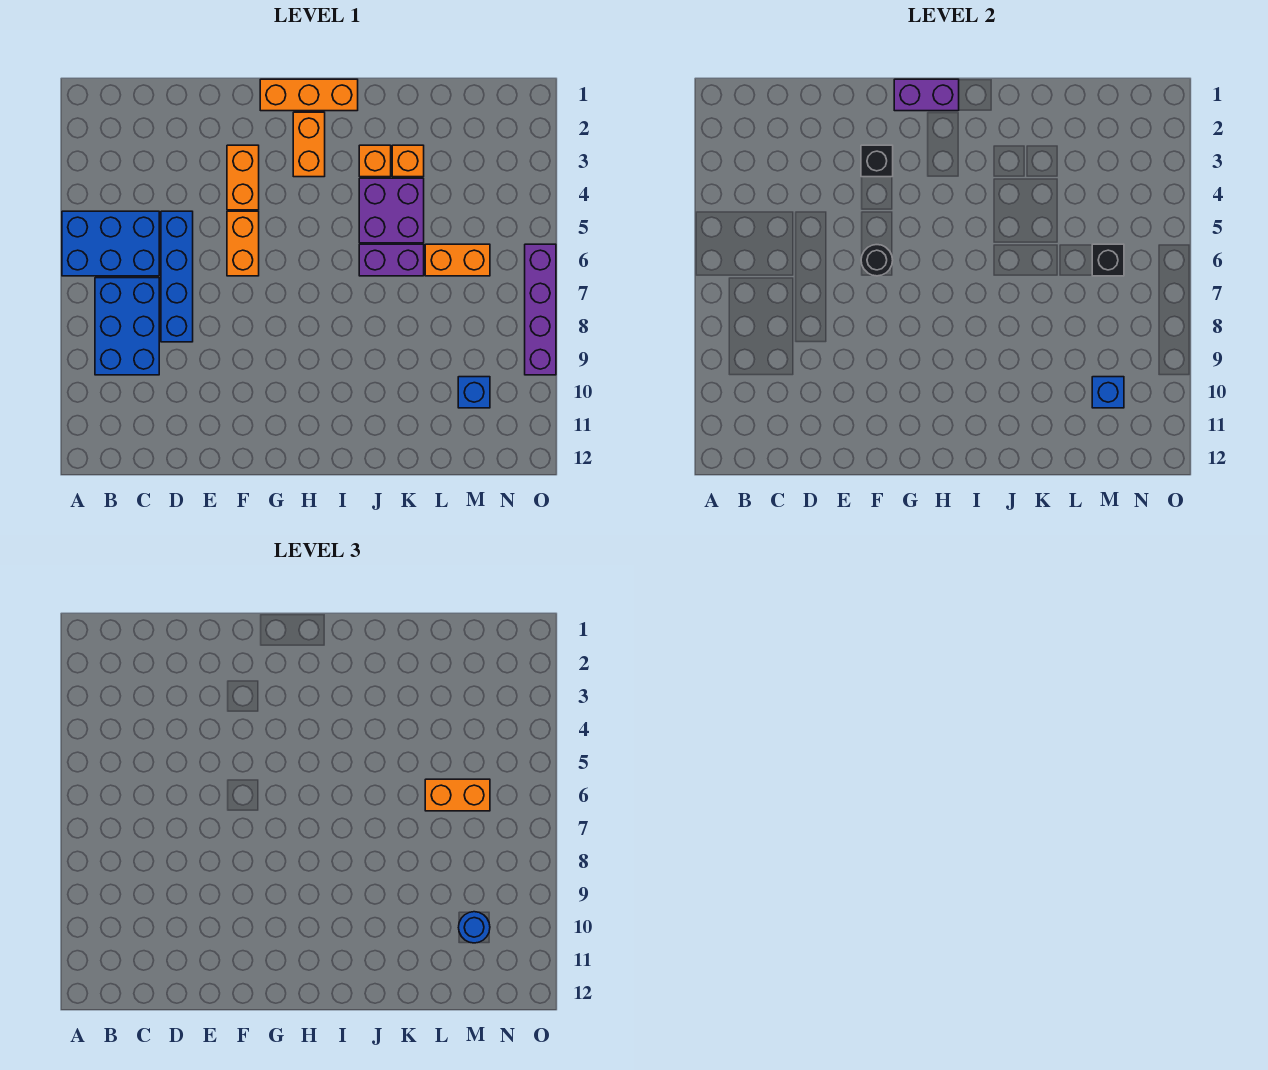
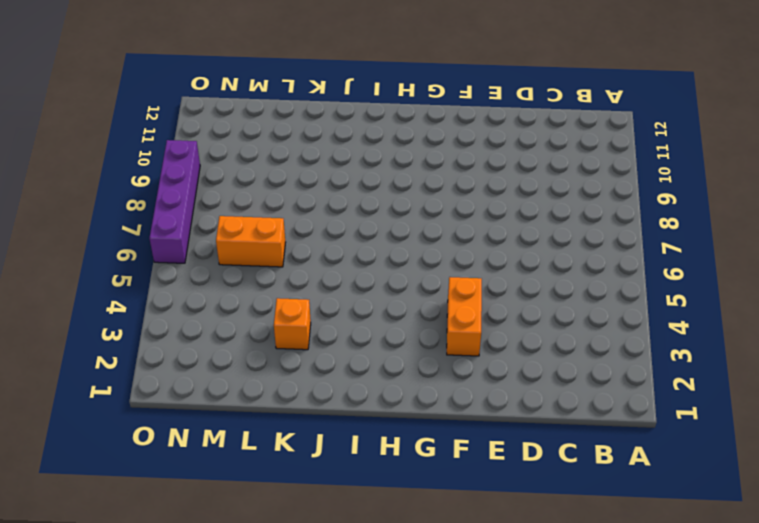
none -> blue 2x3 brick [62,211,159,276]
none -> blue 2x3 brick [95,278,159,375]
none -> blue 1x4 brick [161,211,193,342]

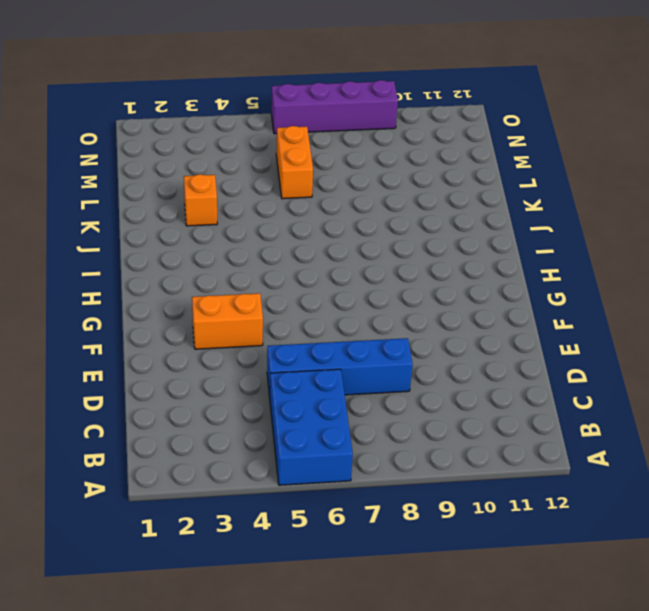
none -> blue 2x3 brick [95,278,159,375]
none -> orange 1x2 brick [227,211,259,276]
none -> orange 1x3 brick [260,79,358,111]

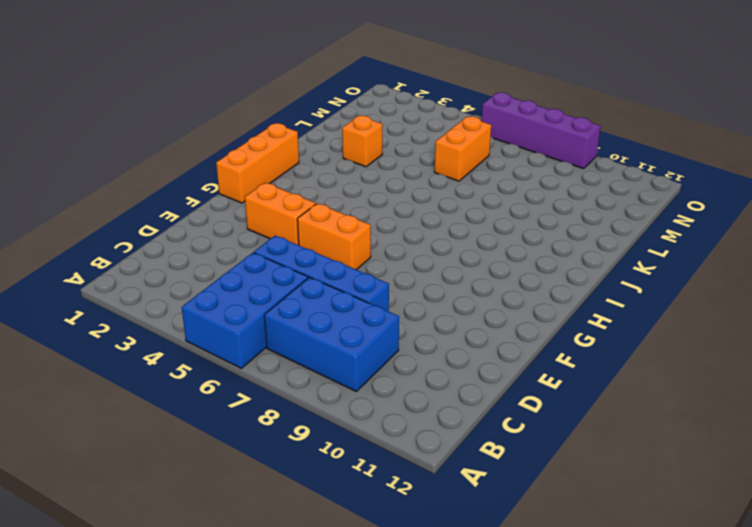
none -> orange 1x2 brick [293,112,325,177]
none -> orange 1x1 brick [359,145,391,177]
none -> purple 2x2 brick [359,178,424,243]

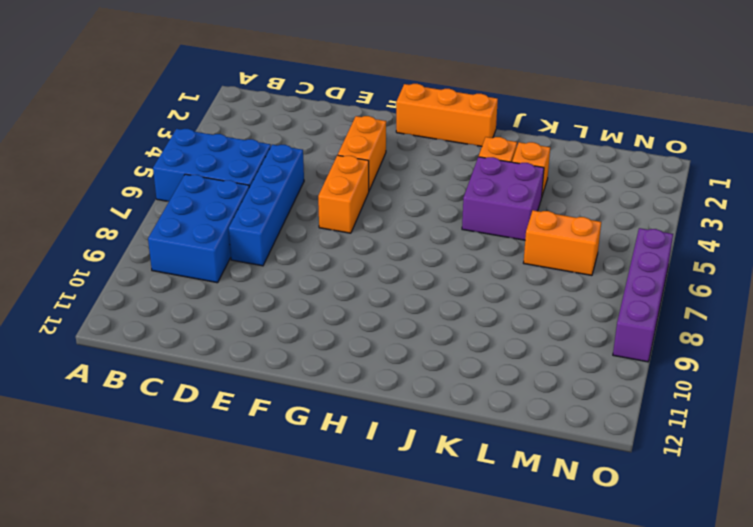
none -> orange 1x2 brick [293,112,325,177]
none -> purple 1x2 brick [359,244,424,276]
none -> blue 1x1 brick [458,377,490,408]

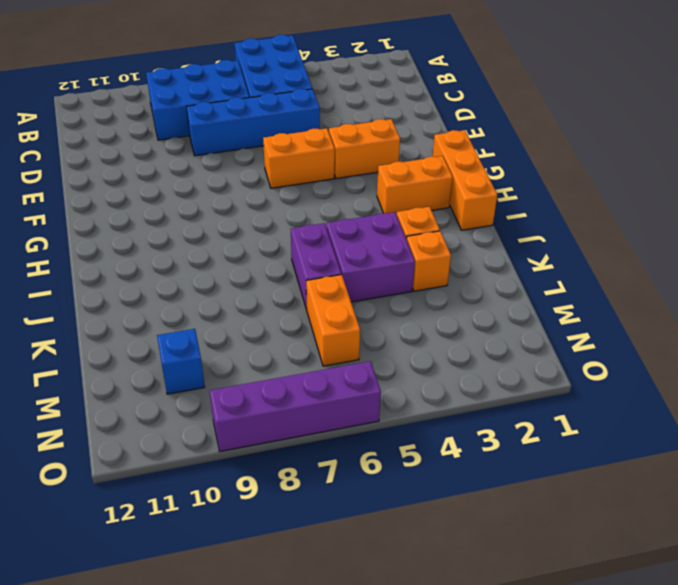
none -> black 1x1 brick [861,145,893,177]
none -> black 1x1 round brick [861,245,893,276]
none -> purple 1x2 brick [894,79,959,111]

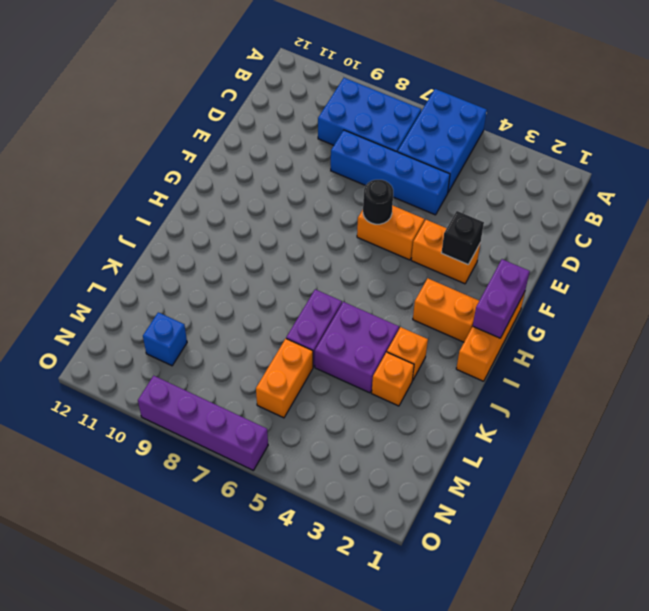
none -> black 1x1 brick [1092,244,1124,276]
none -> blue 1x1 brick [1092,377,1124,408]
none -> orange 1x2 brick [425,779,490,811]

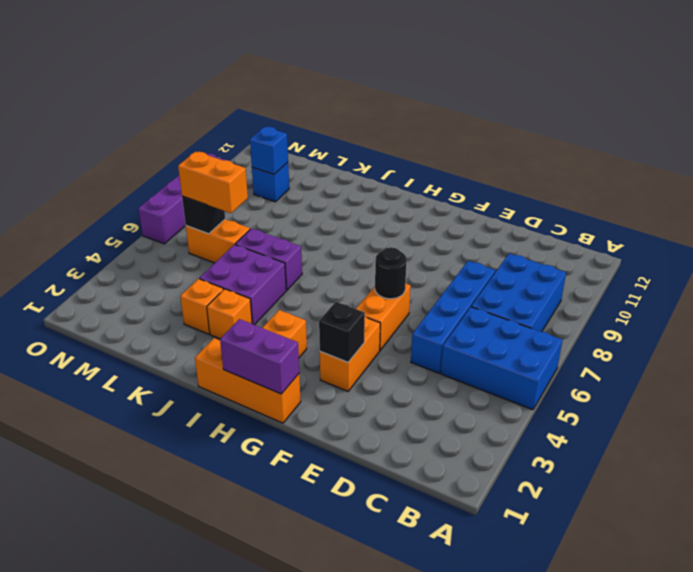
none -> blue 1x1 round brick [459,912,490,943]

